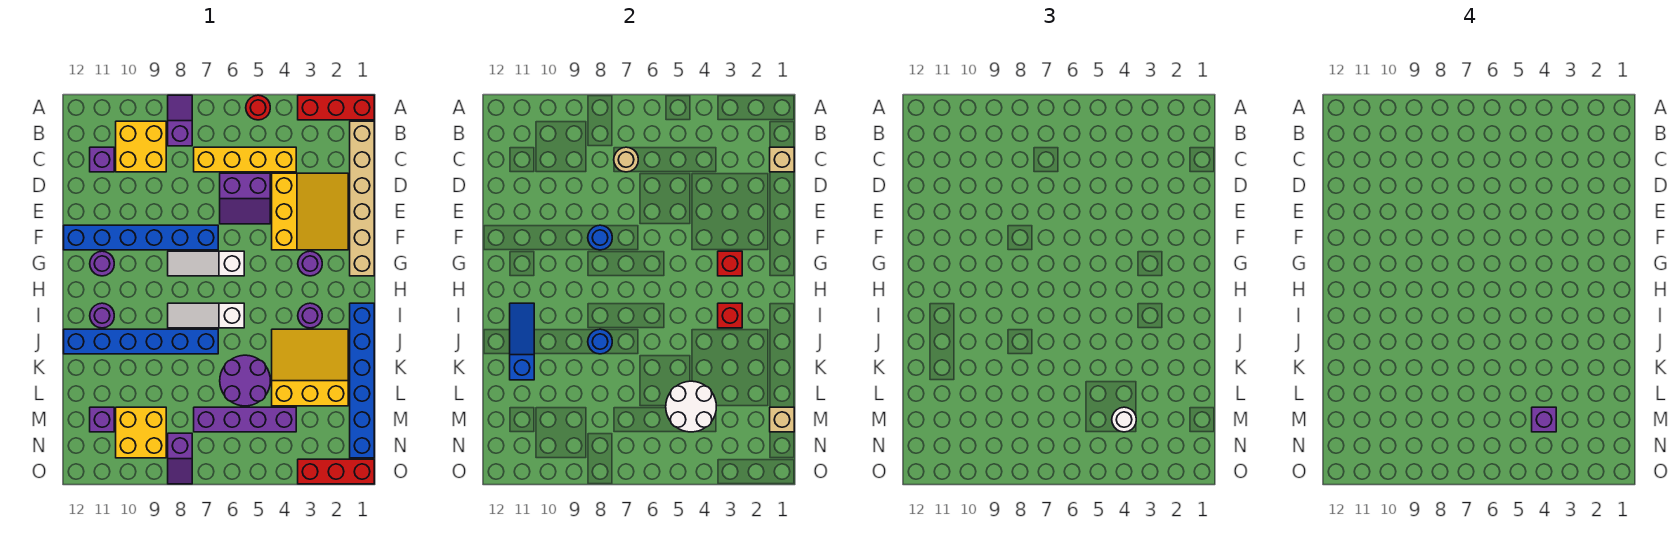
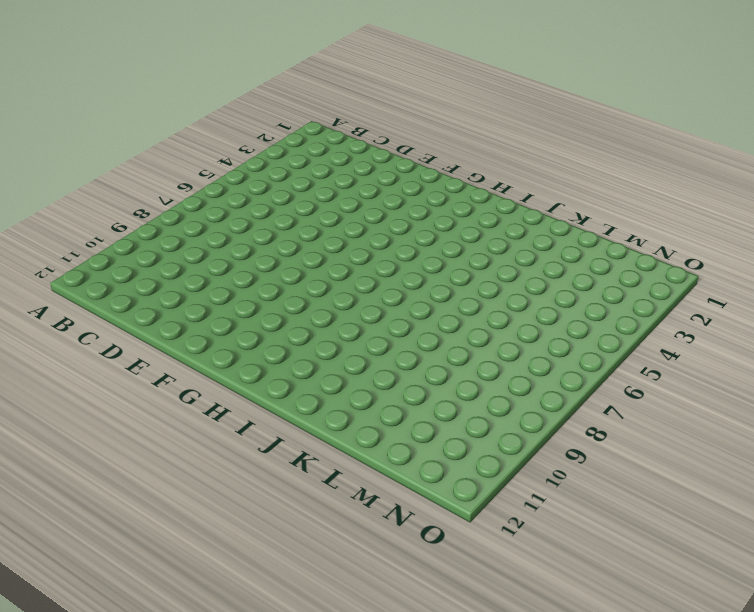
none -> red 1x3 brick [298,95,374,120]
none -> red 1x1 round brick [246,95,270,120]
none -> purple 1x2 slope [168,95,192,146]
none -> tan 1x6 brick [350,121,374,276]

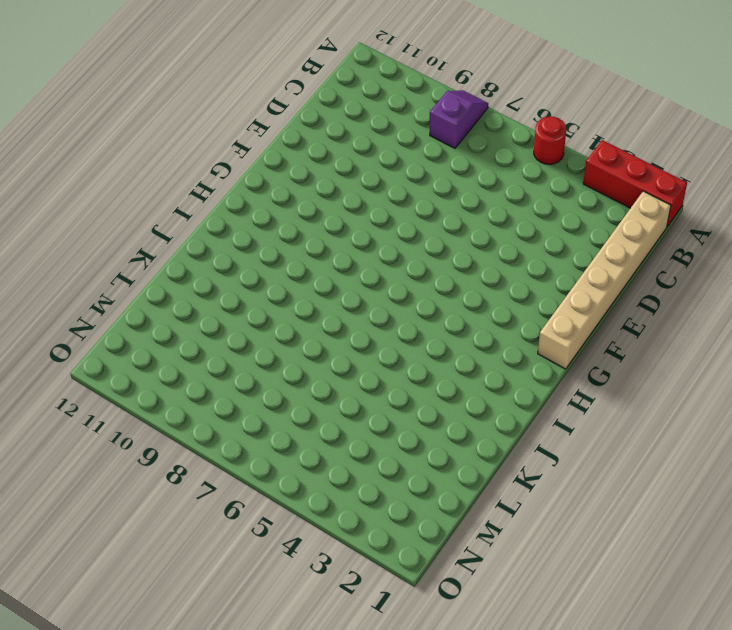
none -> yellow 2x2 brick [116,121,166,172]
none -> yellow 1x4 brick [194,147,296,172]
none -> purple 1x1 brick [90,147,114,172]
none -> yellow 3x3 slope [272,173,348,250]

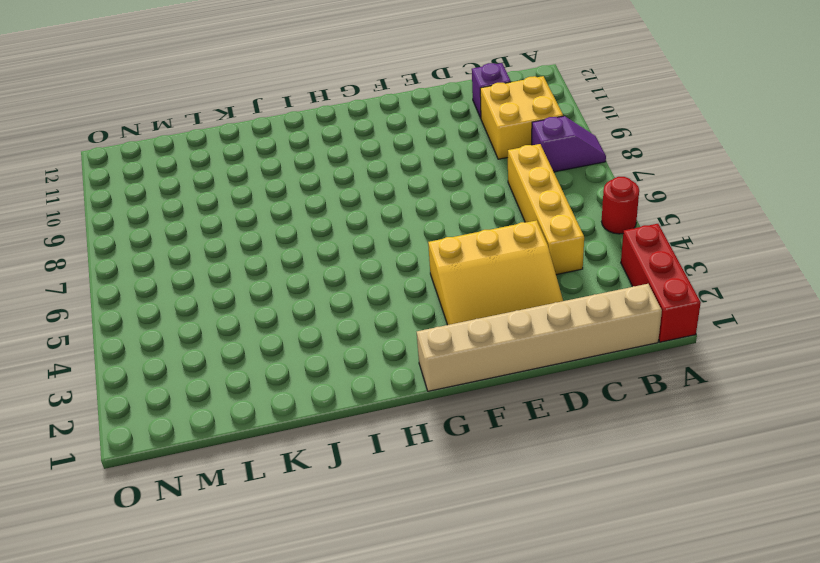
none -> purple 2x2 slope [220,173,270,224]
none -> blue 1x6 brick [64,225,218,250]
none -> purple 1x1 round brick [298,251,322,276]
none -> white 1x3 slope [168,251,244,276]

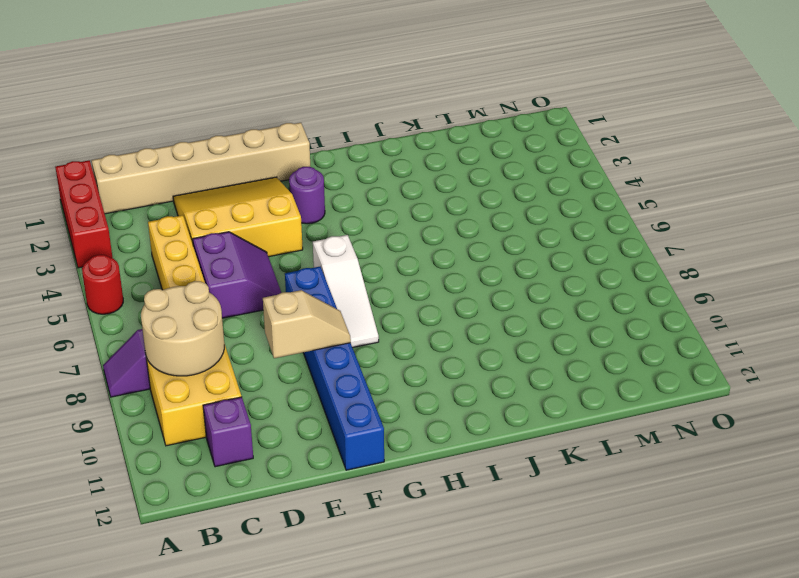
tan 2x2 round brick [141,281,224,376] -> none
tan 1x2 slope [263,290,351,358] -> none
none -> purple 1x1 round brick [90,251,114,276]
none -> blue 1x6 brick [350,303,374,458]
none -> purple 1x1 round brick [298,303,322,328]
none -> white 1x3 slope [168,303,244,328]

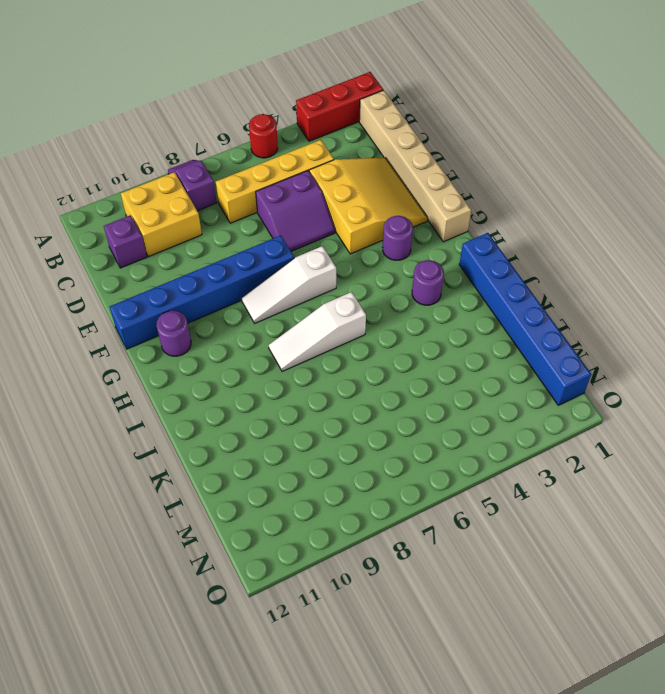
none -> purple 1x1 round brick [90,303,114,328]
none -> yellow 3x3 slope [272,329,348,406]
none -> blue 1x6 brick [64,329,218,354]
none -> purple 2x2 round brick [220,355,270,406]

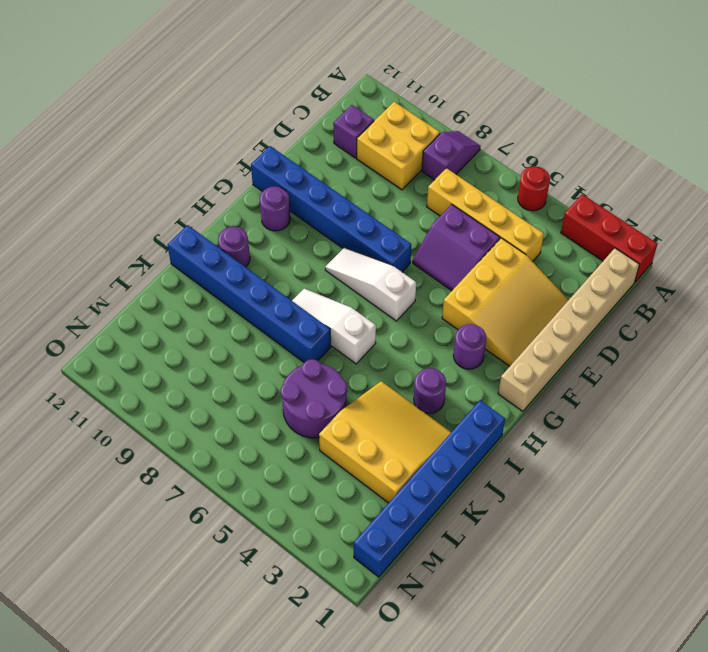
none -> purple 1x4 brick [194,407,296,432]
none -> yellow 2x2 brick [116,407,166,458]
none -> purple 1x1 brick [90,407,114,432]
none -> purple 1x2 slope [168,433,192,484]

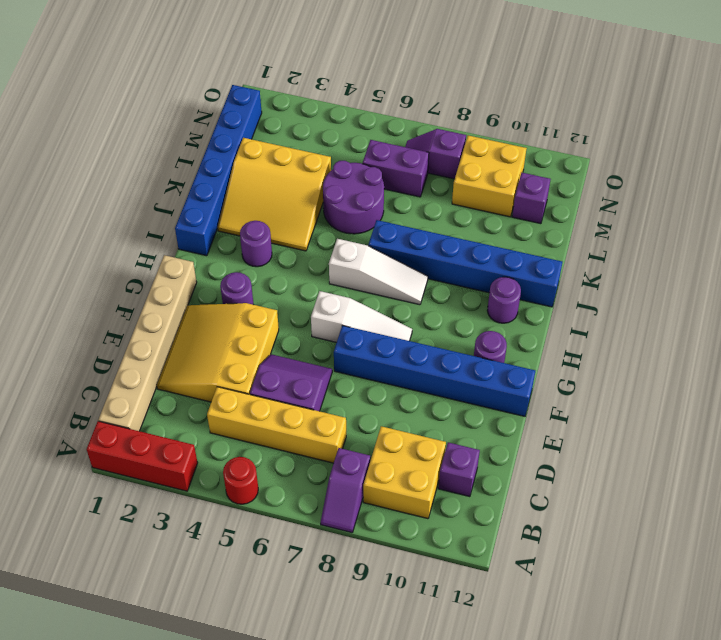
purple 1x2 brick [363,140,429,197] -> purple 1x4 brick [194,407,296,432]
purple 1x2 slope [405,129,466,179] -> purple 1x2 slope turned to [168,433,192,484]
none -> red 1x3 brick [298,459,374,484]
none -> tan 1x1 brick [770,147,794,172]
none -> tan 1x1 round brick [614,147,638,172]
none -> blue 1x1 round brick [588,225,612,250]

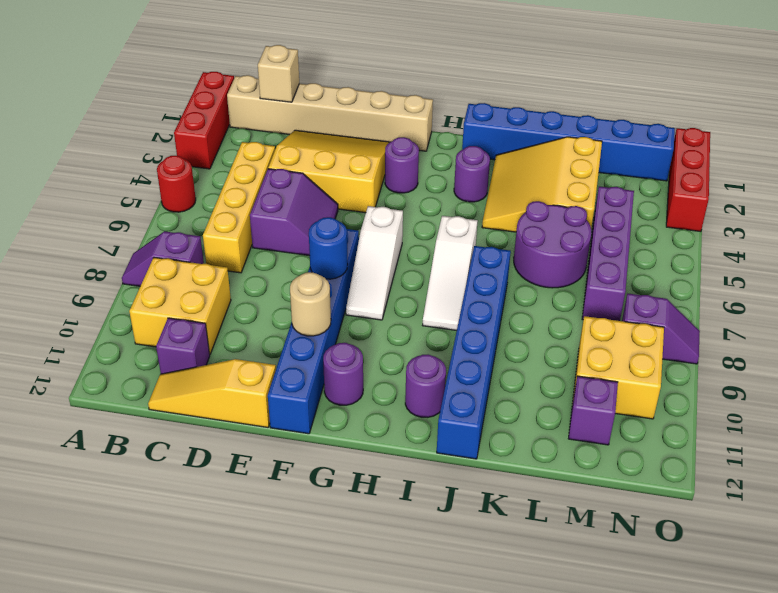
yellow 1x3 slope [148,359,276,427] -> none
tan 1x1 round brick [290,272,331,336] -> tan 1x1 round brick moved to [614,147,638,172]
none -> red 1x1 brick [718,251,742,276]
none -> red 1x1 brick [718,303,742,328]
none -> blue 1x3 slope [510,303,534,380]
none -> blue 1x1 round brick [588,329,612,354]

